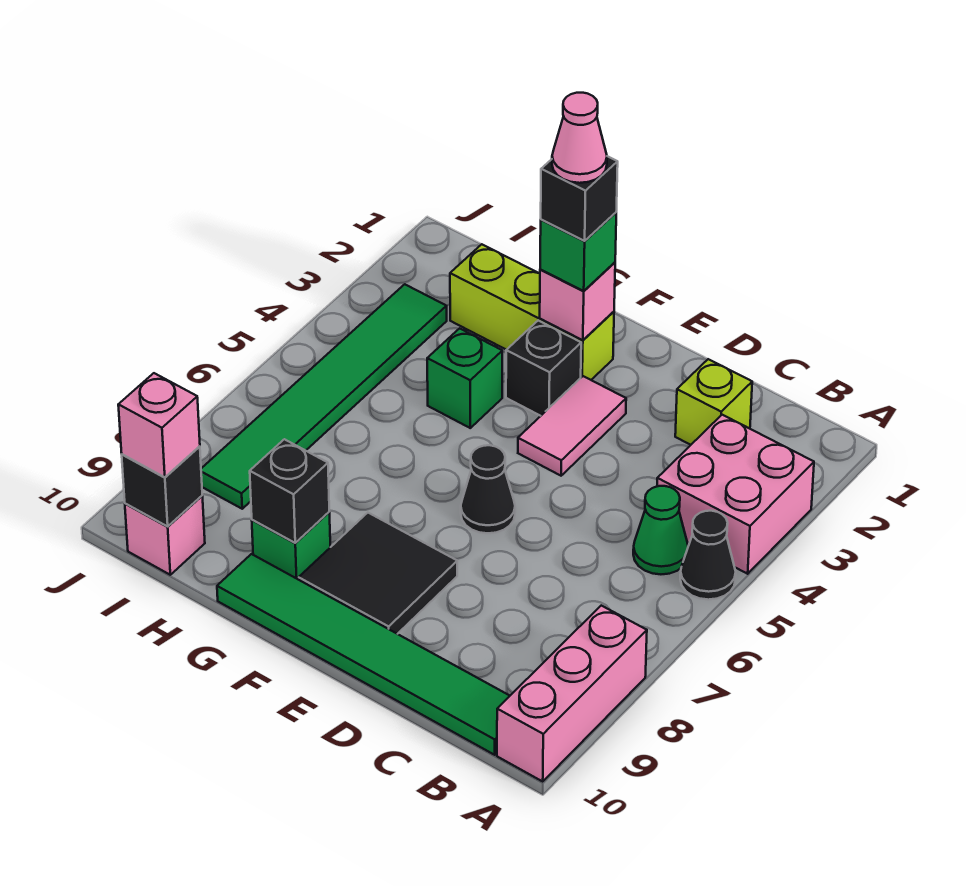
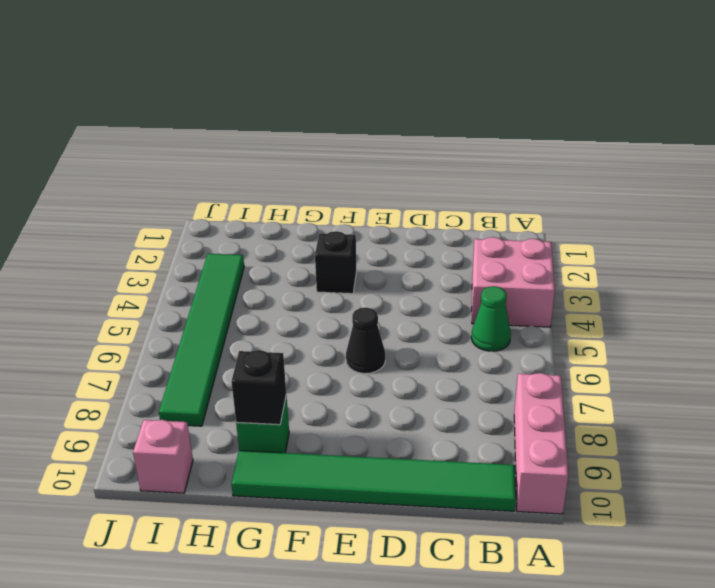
none -> black 1x1 cone [680,511,736,600]
none -> lime 1x1 brick [675,359,752,445]
none -> pink 1x2 tile [518,376,626,476]

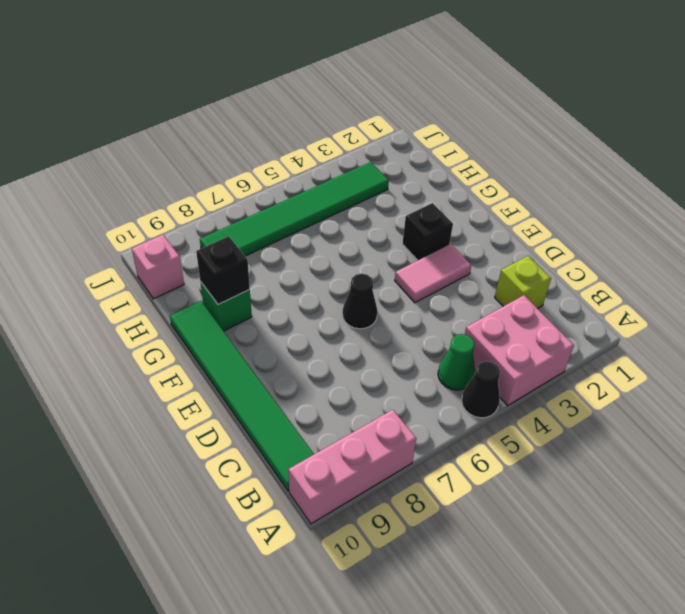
none -> black 2x2 tile [299,513,457,634]
none -> lime 1x3 brick [450,244,614,380]
none -> green 1x1 brick [427,328,502,428]

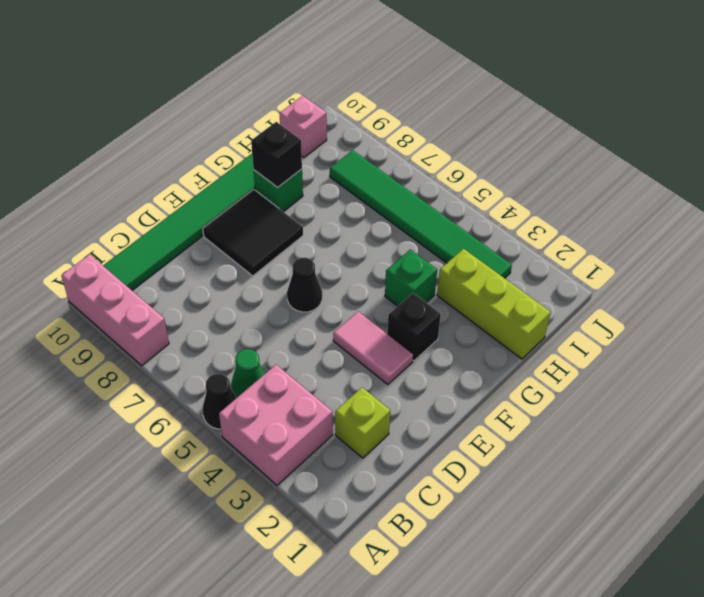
lime 1x3 brick [437,249,551,359] -> lime 1x3 brick turned to [450,244,614,380]
none -> pink 1x1 brick [540,262,615,340]
none -> black 1x1 brick [122,446,202,526]
none -> green 1x1 brick [540,213,616,291]

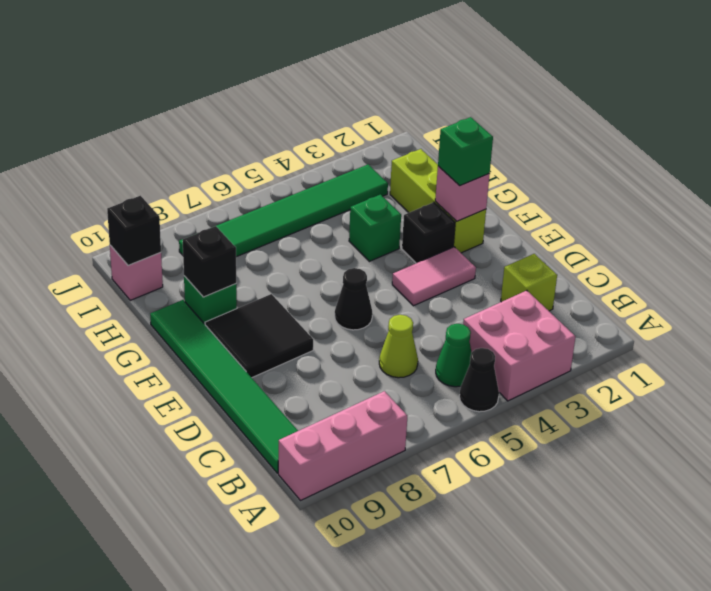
lime 1x1 cone [379,315,418,378] -> none
none -> pink 1x1 brick [118,373,200,477]
none -> black 1x1 brick [541,156,618,241]
none -> pink 1x1 cone [552,93,607,183]

